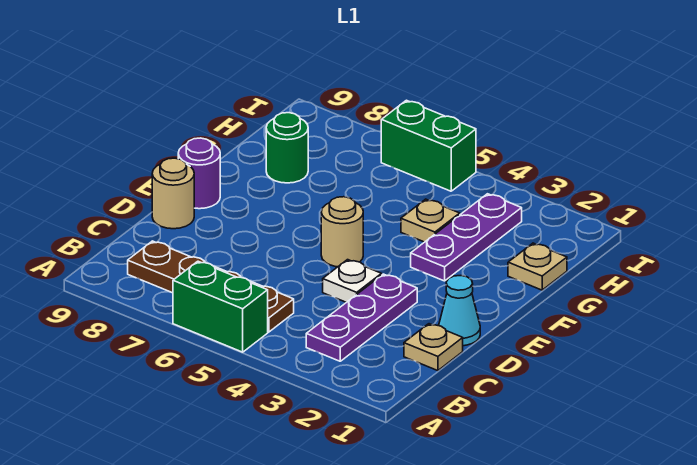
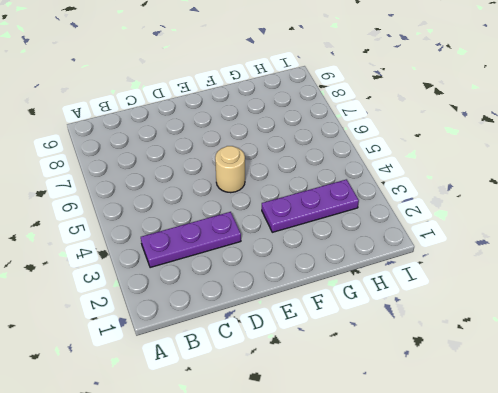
none -> green 1x2 brick [173,261,268,352]
none -> brown 1x4 plate [128,241,294,332]
none -> tan 1x1 plate [404,324,463,371]

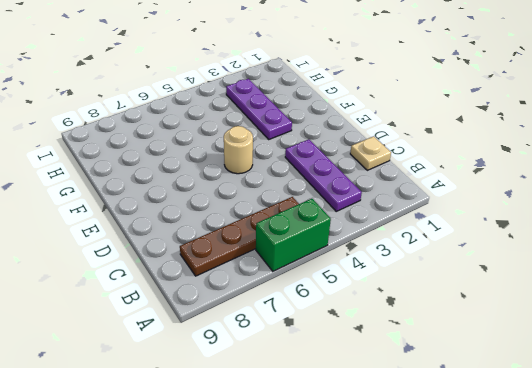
none -> cyan 1x1 cone [439,276,480,346]
none -> white 1x1 plate [323,260,382,302]
none -> tan 1x1 round brick [152,158,194,229]

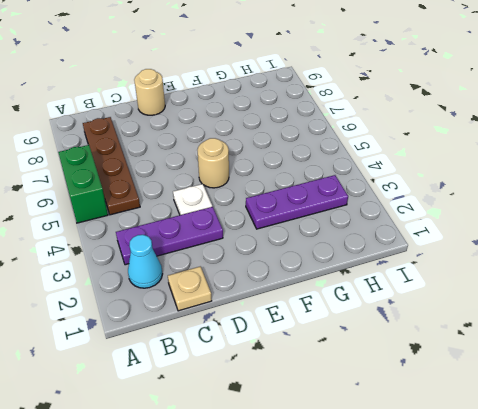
cyan 1x1 cone [128,235,162,288] -> cyan 1x1 cone moved to [439,276,480,346]
none -> purple 1x1 round brick [178,138,220,209]
none -> tan 1x1 plate [508,243,567,290]
none -> tan 1x1 plate [401,199,460,242]

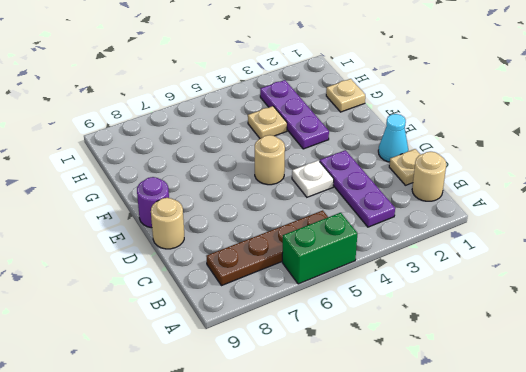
tan 1x1 round brick [412,152,446,201] -> none
none -> green 1x1 round brick [266,113,308,183]
none -> green 1x2 brick [381,100,476,191]

